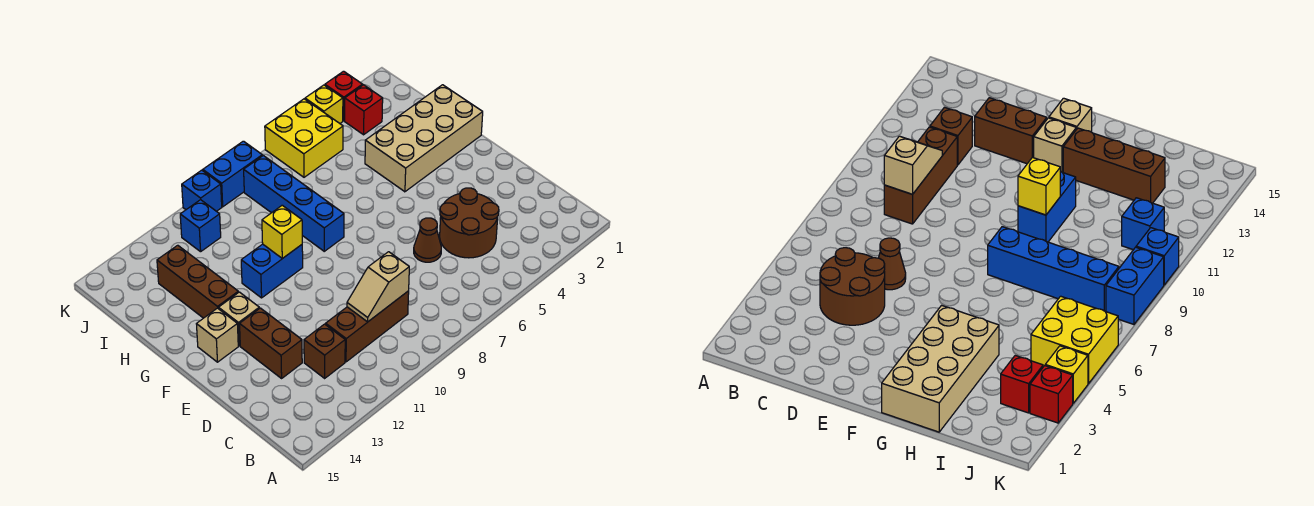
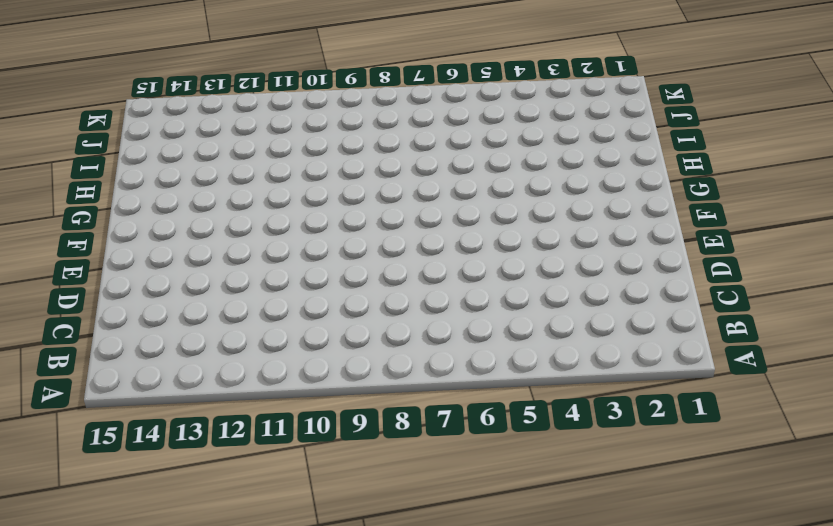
none -> brown 2x2 round brick [440,188,499,258]
none -> brown 1x3 brick [326,291,409,362]
none -> brown 1x1 brick [304,324,345,378]

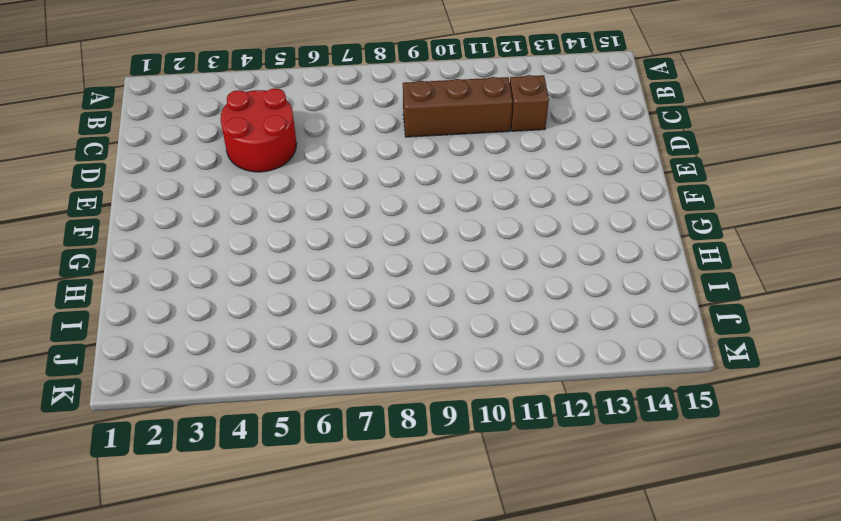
red 2x2 round brick [221,88,297,172] -> brown 2x2 round brick [440,188,499,258]
none -> brown 1x1 cone [414,218,441,262]
none -> brown 1x2 brick [240,308,302,378]
none -> tan 1x1 brick [219,292,259,346]

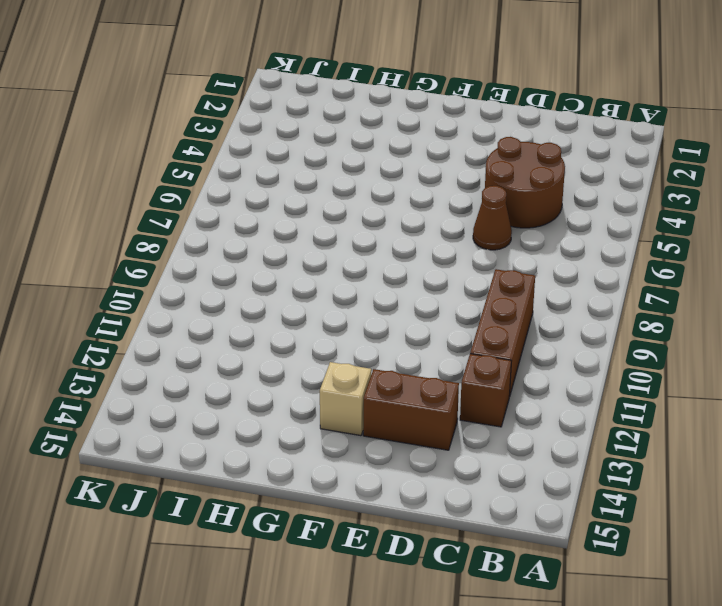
none -> tan 1x1 brick [197,308,238,362]
none -> tan 2x4 brick [365,85,483,192]
none -> blue 1x4 brick [244,156,344,251]

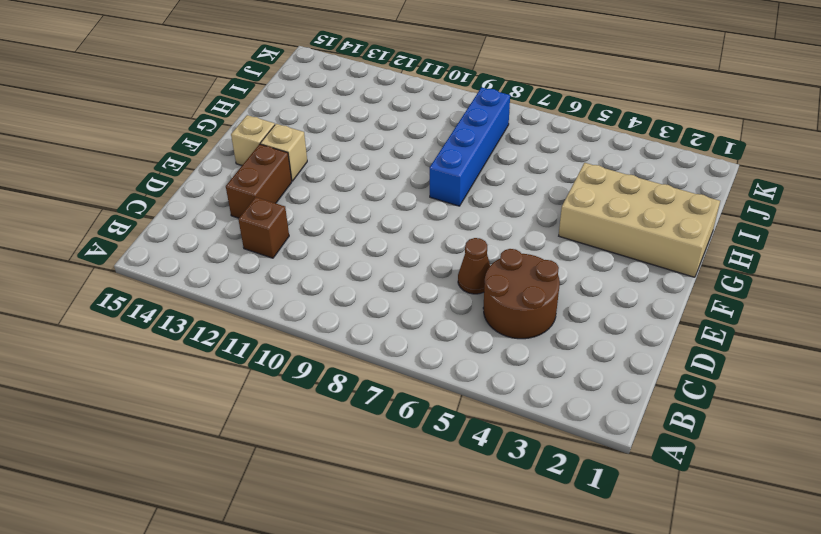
none -> brown 1x3 brick [326,291,409,362]
none -> blue 1x2 brick [241,244,303,298]
none -> brown 1x3 brick [157,245,238,318]

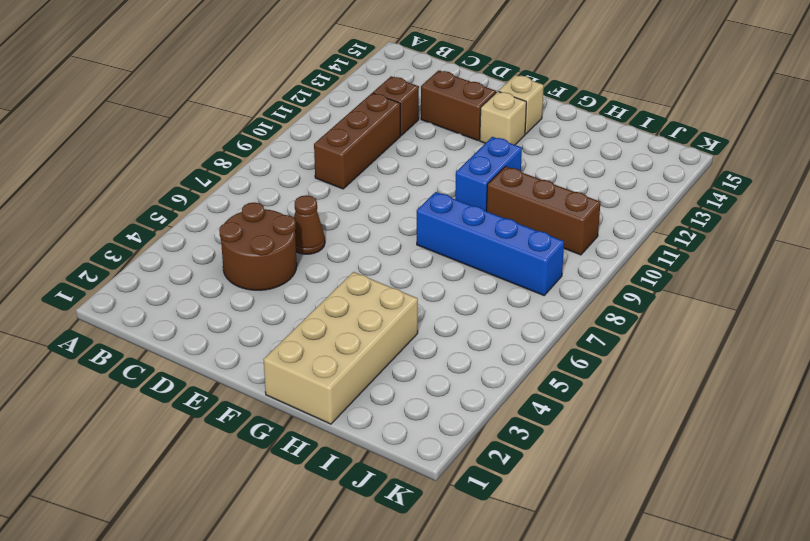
brown 1x3 brick [487,166,601,255] -> brown 1x3 brick moved to [157,245,238,318]
none -> red 1x1 brick [345,85,383,135]
none -> yellow 2x2 brick [265,99,343,177]
none -> blue 1x1 brick [180,200,221,252]

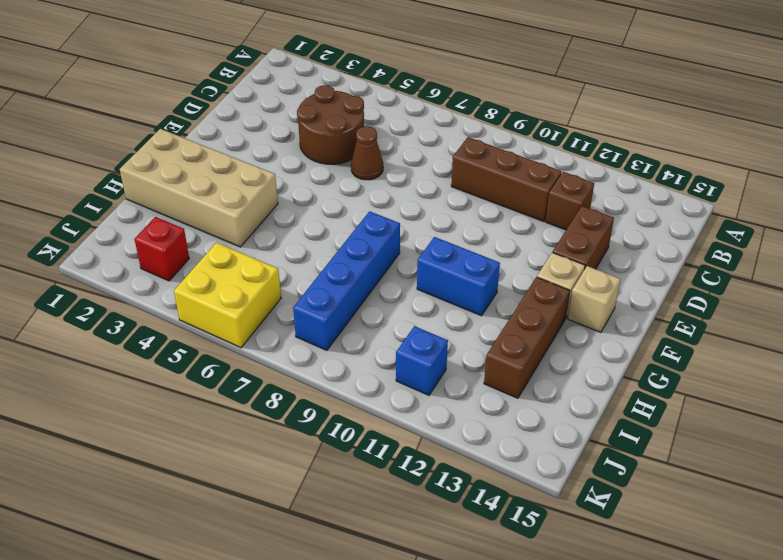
none -> red 1x1 brick [325,71,363,121]
none -> yellow 1x1 brick [305,85,343,123]
none -> blue 1x2 brick [203,141,262,207]

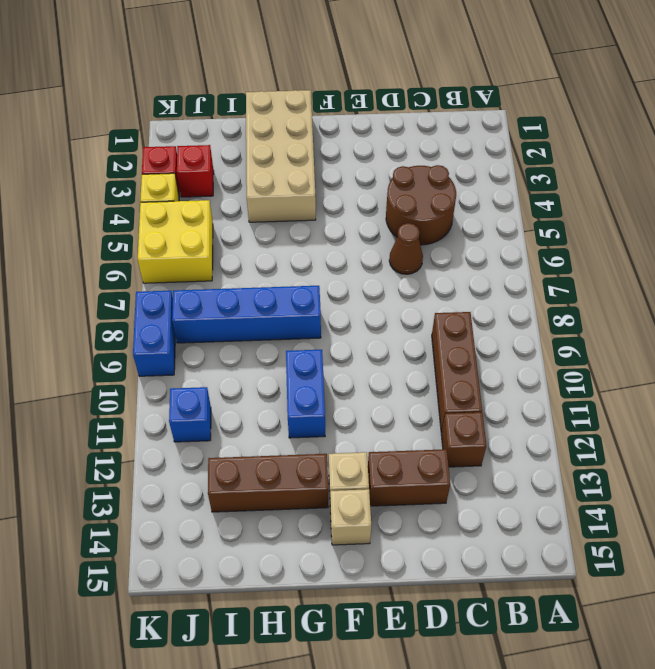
none -> blue 1x1 brick [182,170,222,211]
none -> tan 1x2 slope [347,252,409,322]
none -> yellow 1x1 brick [262,205,302,259]

